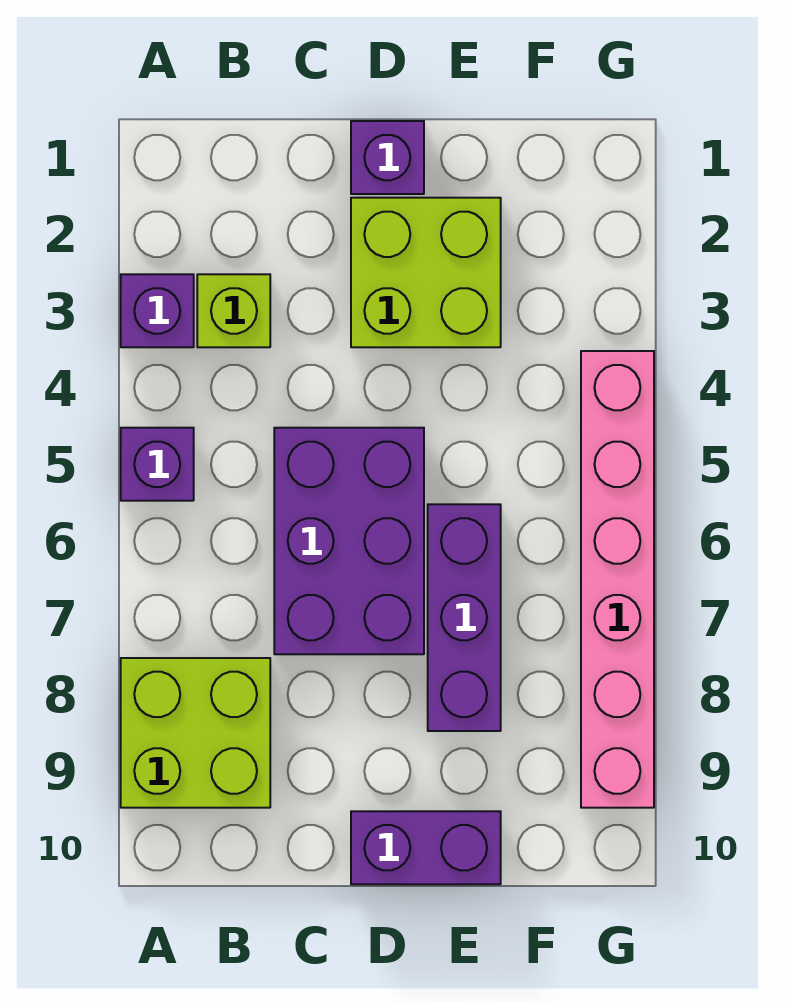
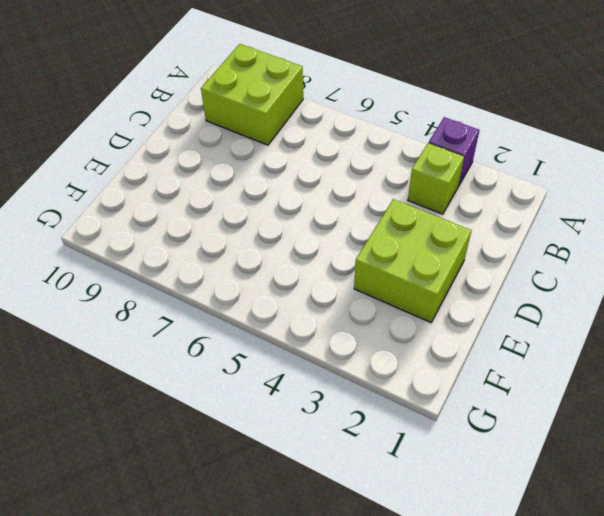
none -> purple 1x1 brick [121,428,194,501]
none -> purple 2x3 brick [274,428,424,654]

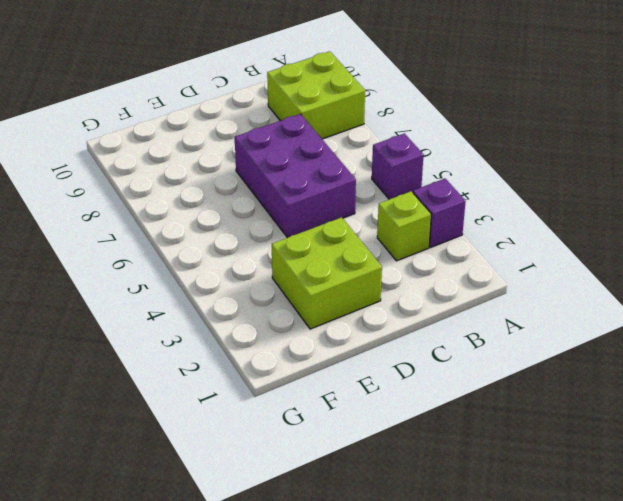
none -> purple 1x1 brick [351,121,424,194]
none -> purple 1x2 brick [351,811,501,884]

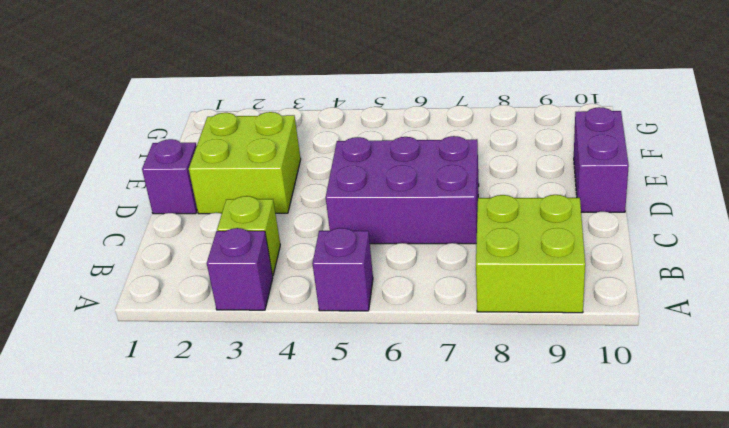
none -> purple 1x3 brick [428,504,501,731]
none -> pink 1x6 brick [581,351,654,808]

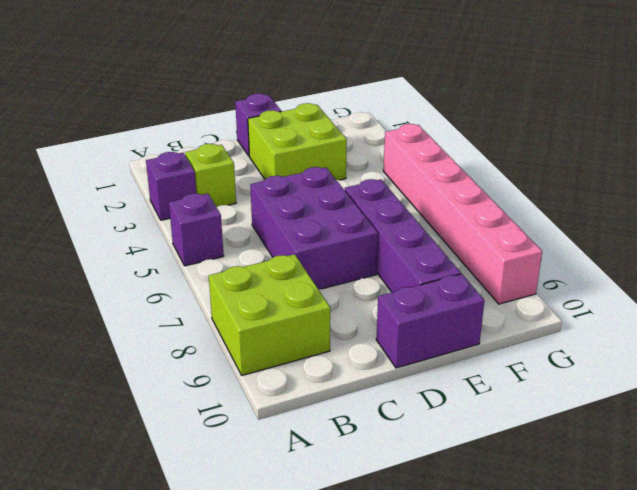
purple 1x4 brick [345,179,461,292] -> purple 1x3 brick [428,504,501,731]

